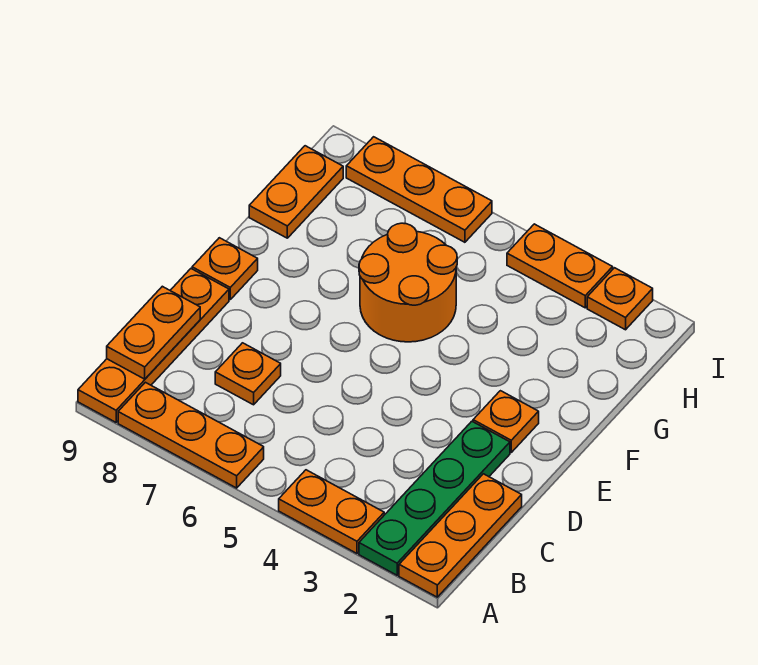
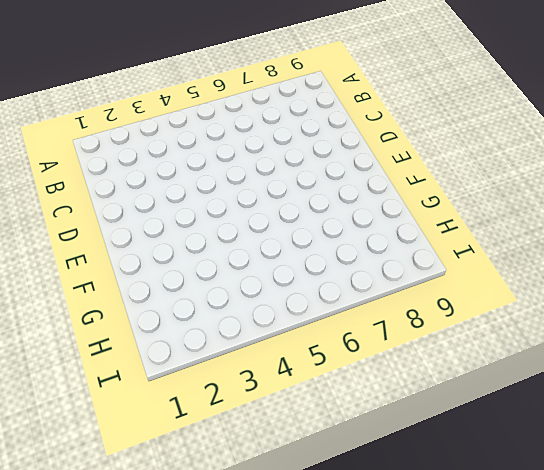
none -> orange 1x3 plate [399,474,522,597]
none -> green 1x4 plate [359,421,510,575]
none -> orange 1x2 plate [279,470,384,553]

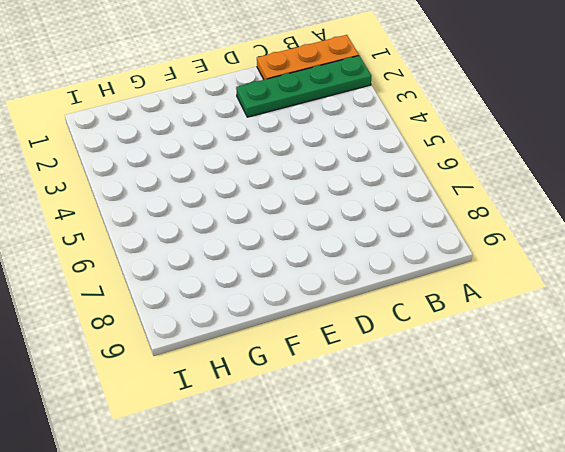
none -> orange 1x2 plate [279,470,384,553]
none -> orange 1x3 plate [118,382,264,488]
none -> orange 1x4 plate [78,269,229,422]

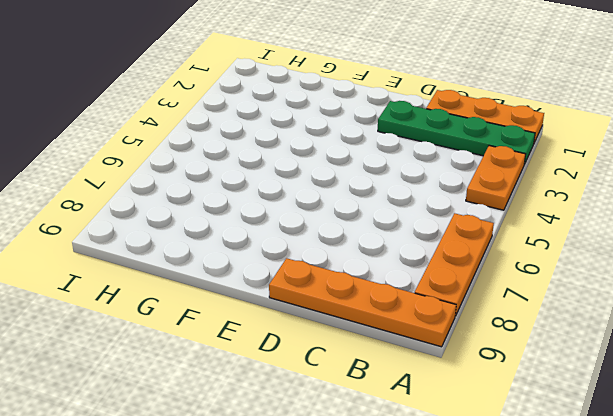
none -> orange 1x1 plate [215,343,281,405]
none -> orange 1x1 plate [473,391,539,452]
none -> orange 1x1 plate [192,238,258,299]

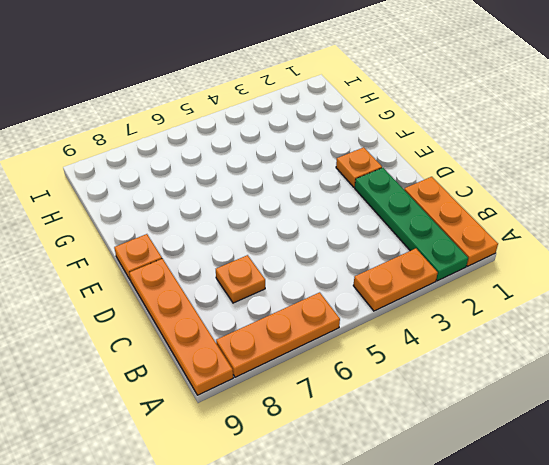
none -> orange 2x2 round brick [359,223,457,342]
none -> orange 1x2 plate [249,146,343,238]
none -> orange 1x1 plate [587,268,653,330]

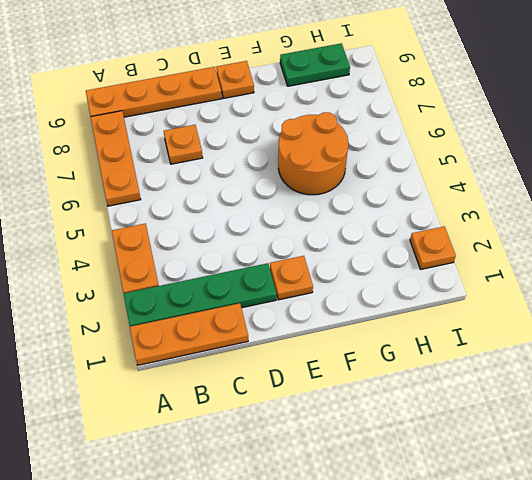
green 1x2 plate [280,43,350,86] -> orange 1x2 plate [249,146,343,238]
none -> orange 1x2 plate [507,224,613,308]
none -> orange 1x3 plate [346,137,492,242]
none -> orange 1x2 plate [107,286,200,379]

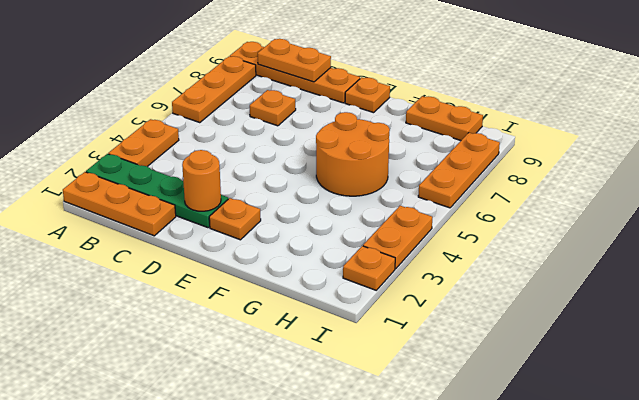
orange 1x1 round brick [182,150,221,211] -> none

